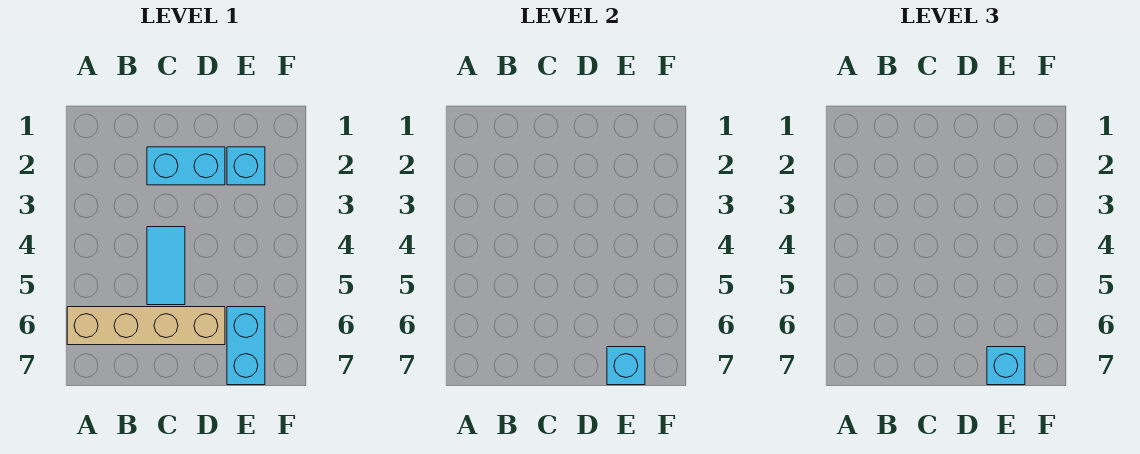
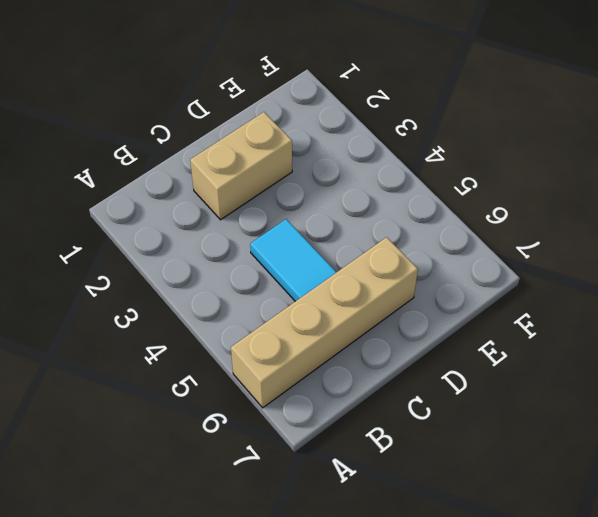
tan 1x2 brick [190,112,292,220] -> cyan 1x2 brick [147,147,225,185]
none -> cyan 1x1 brick [227,147,265,185]
none -> cyan 1x2 brick [227,307,265,385]

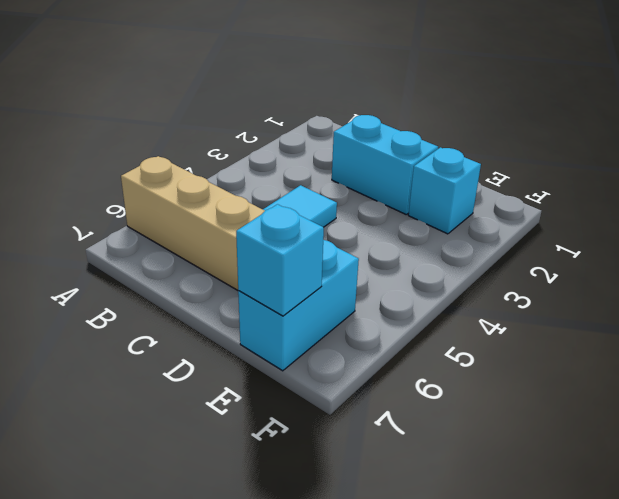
none -> cyan 1x1 brick [987,347,1025,385]

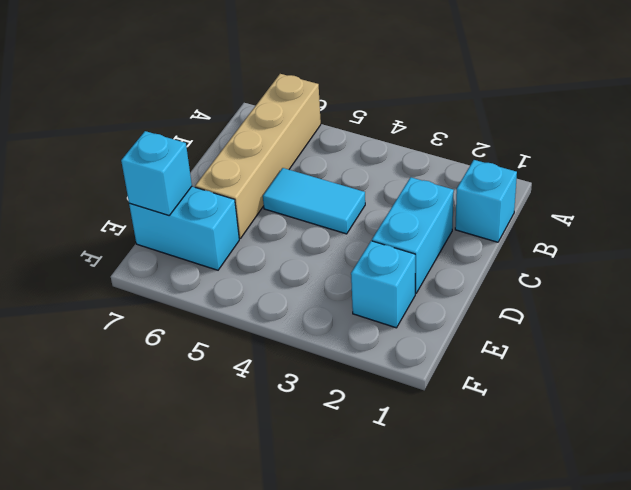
cyan 1x1 brick [455,160,517,242] -> cyan 1x1 brick moved to [987,347,1025,385]

